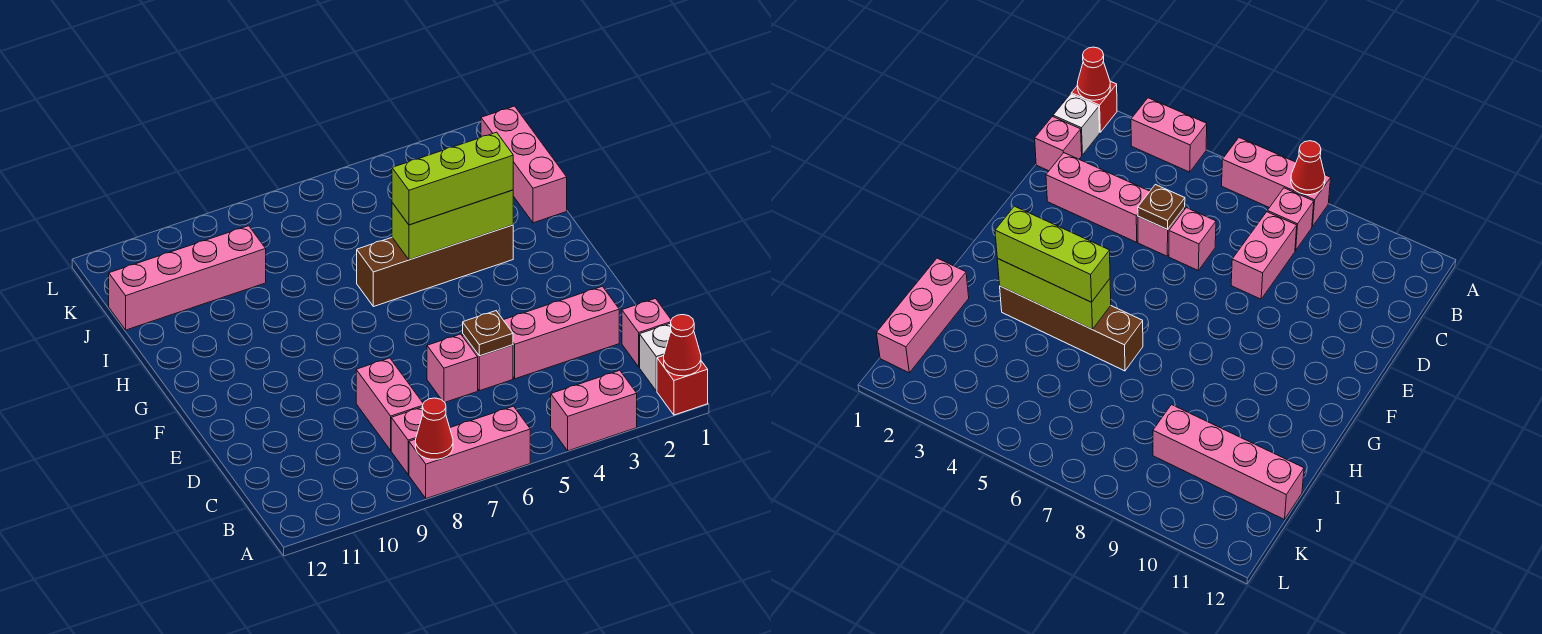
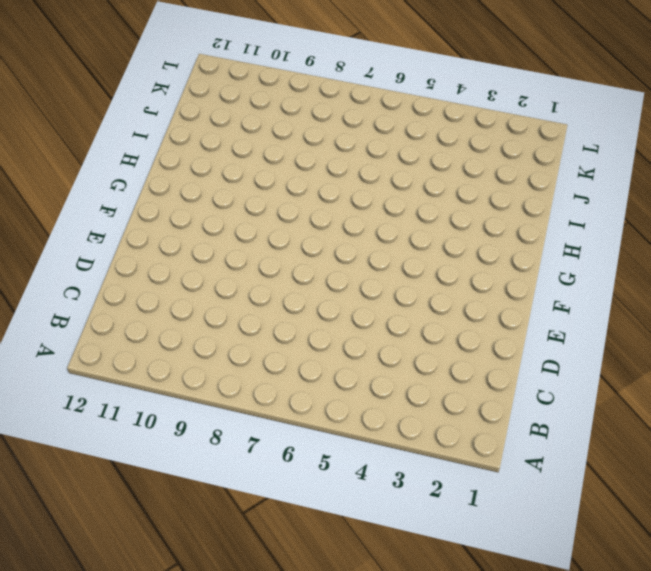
none -> red 1x1 brick [657,356,708,415]
none -> pink 1x2 brick [551,370,637,451]
none -> pink 1x3 brick [409,406,530,499]

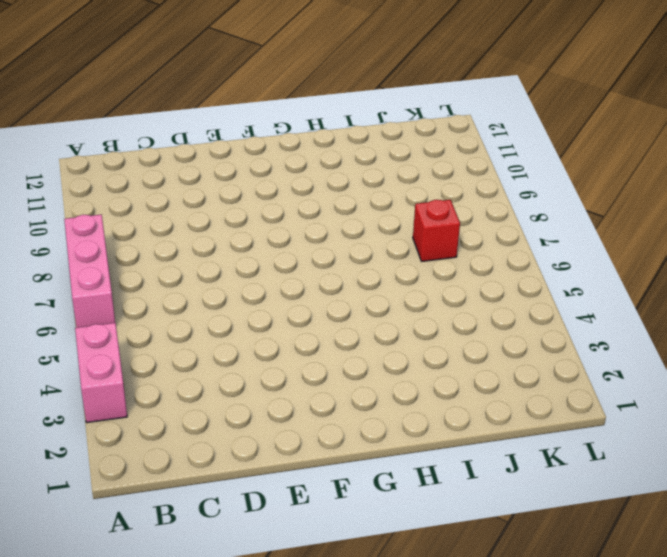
red 1x1 brick [413,200,460,261] -> red 1x1 brick moved to [657,356,708,415]
none -> white 1x1 brick [640,323,671,391]
none -> pink 1x1 brick [391,407,423,475]
none -> pink 1x1 brick [622,299,671,367]

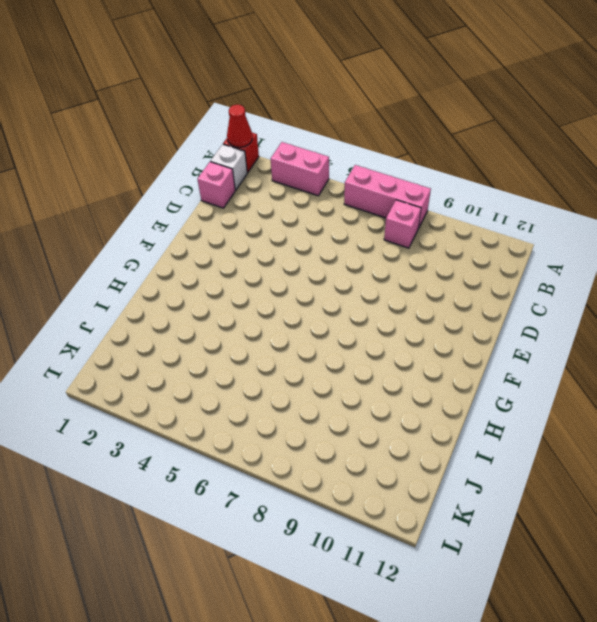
none -> pink 1x2 brick [356,358,423,450]
none -> pink 1x3 brick [504,286,619,379]
none -> pink 1x1 brick [463,335,513,391]

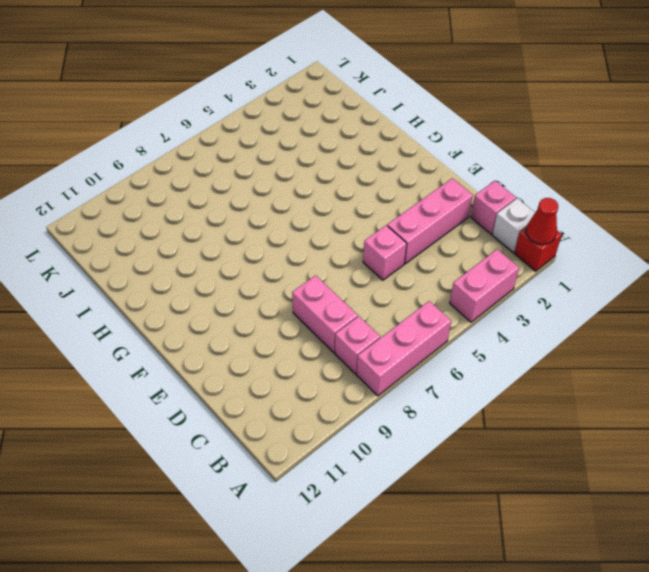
none -> pink 1x1 brick [427,334,478,402]
none -> brown 1x4 brick [357,225,513,307]
none -> pink 1x3 brick [481,106,567,223]

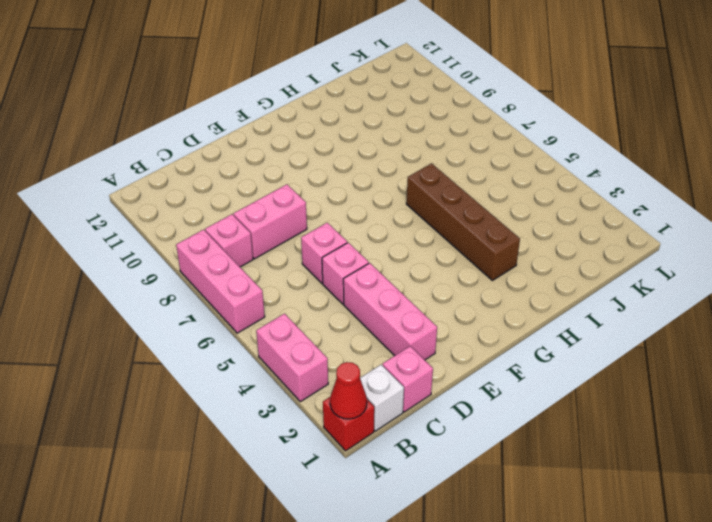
none -> pink 1x3 brick [481,106,567,223]
none -> pink 1x4 brick [109,226,266,330]
none -> red 1x1 cone [416,398,453,459]

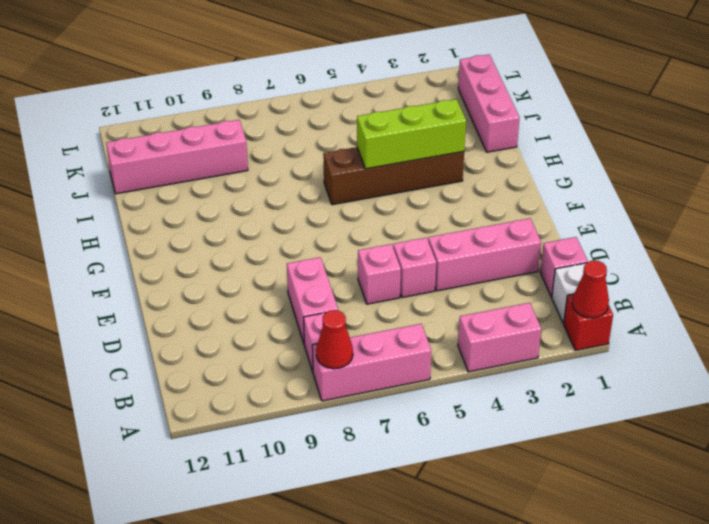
none -> brown 1x1 plate [463,311,513,356]
none -> lime 1x3 brick [392,132,513,225]

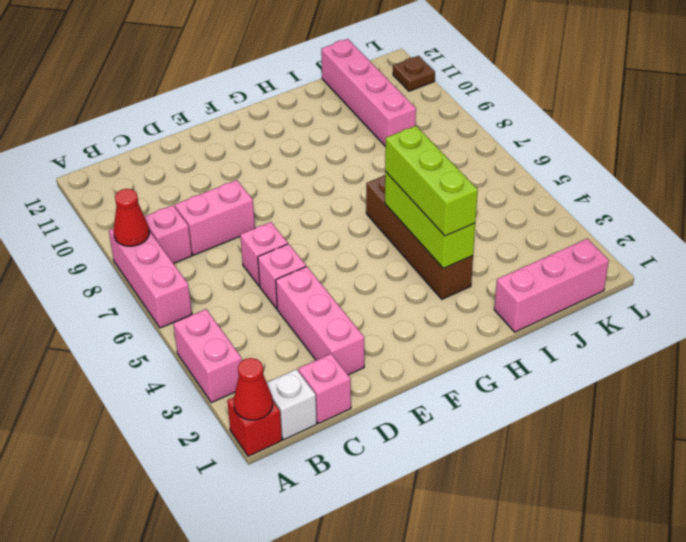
brown 1x1 plate [393,56,435,91] -> brown 1x1 plate moved to [463,311,513,356]

